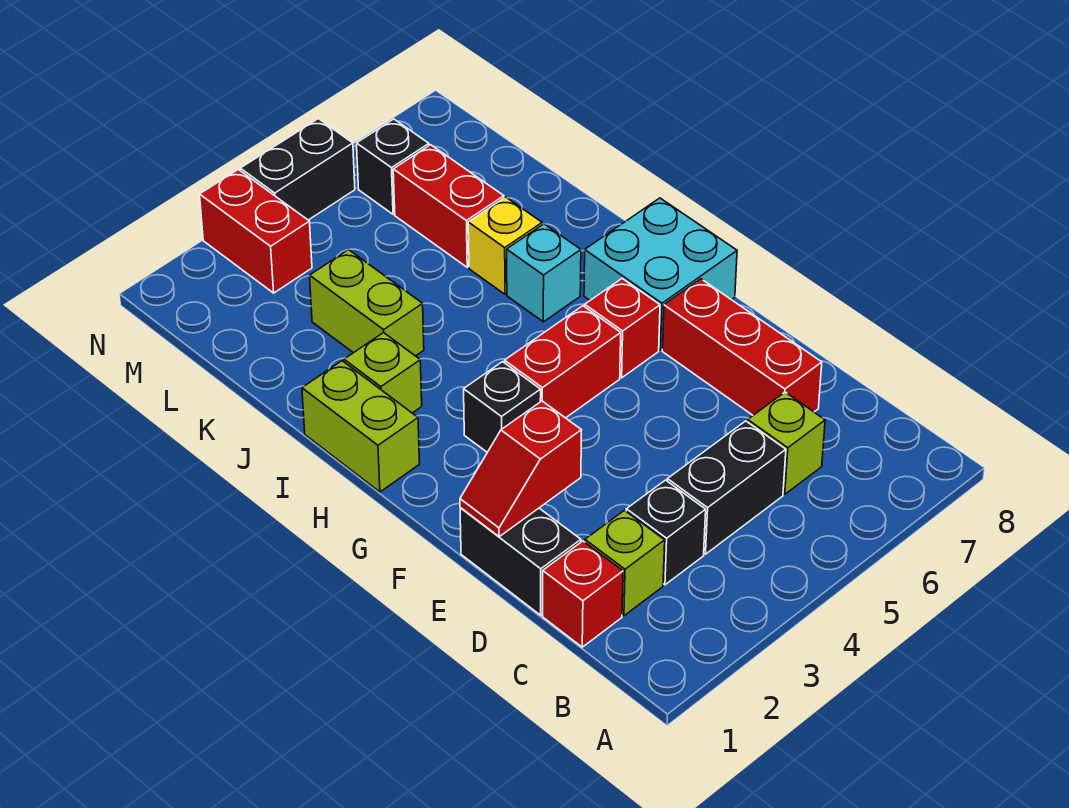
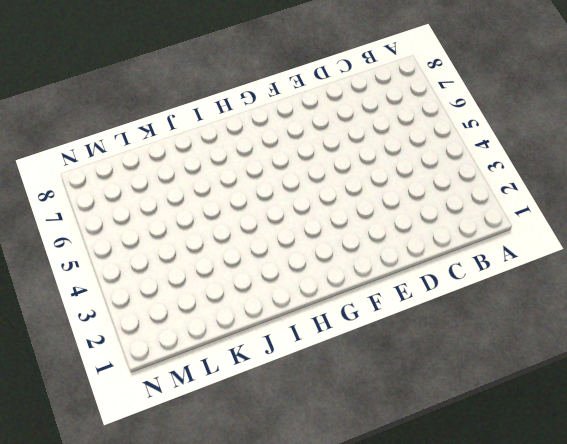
none -> red 1x1 brick [543,541,623,647]
none -> lime 1x1 brick [585,510,665,616]
none -> black 1x1 brick [626,480,706,585]

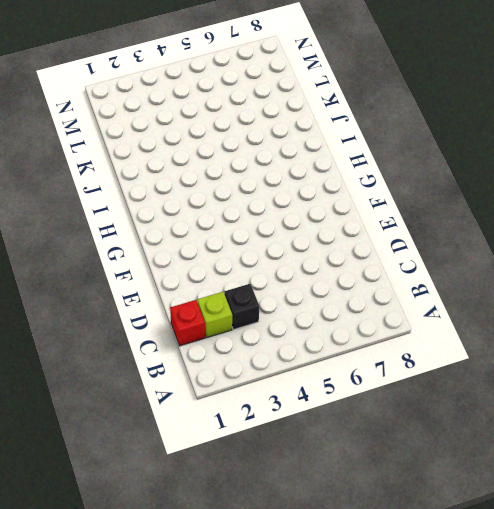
none -> black 1x2 brick [667,421,786,554]
none -> lime 1x1 brick [748,392,825,494]
none -> black 1x2 brick [460,508,581,615]

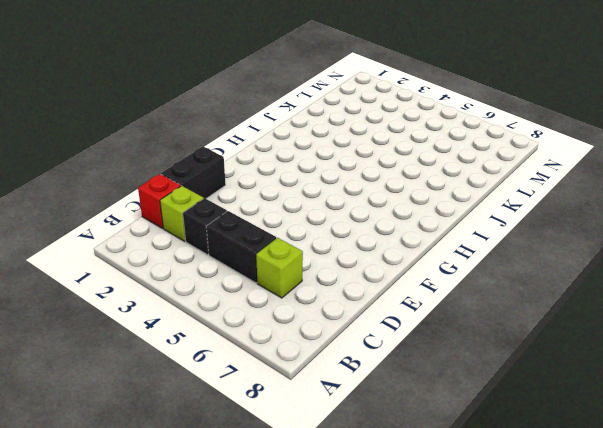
none -> red 1x3 brick [662,279,822,415]
none -> black 1x1 brick [464,362,541,452]
none -> red 1x2 brick [505,306,621,418]

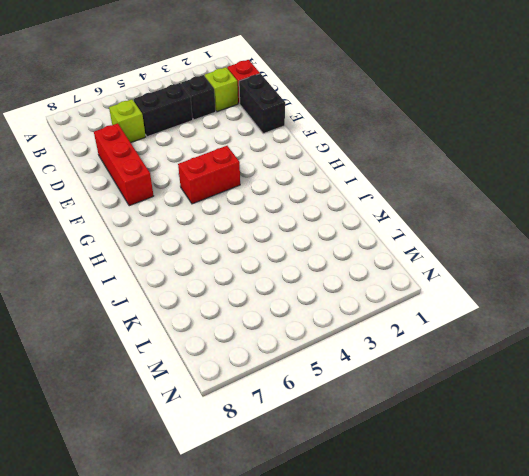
none -> black 1x1 brick [464,362,541,452]
none -> red 1x1 brick [585,278,660,378]
none -> cyan 2x2 brick [584,198,737,350]

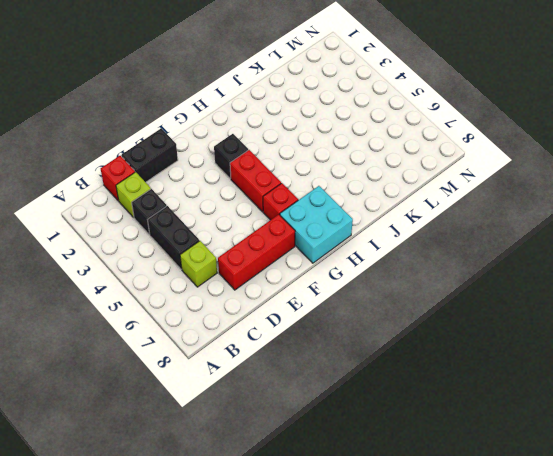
none -> lime 1x2 brick [302,361,420,492]
none -> lime 1x1 brick [344,332,422,413]
none -> cyan 1x1 brick [507,224,581,322]

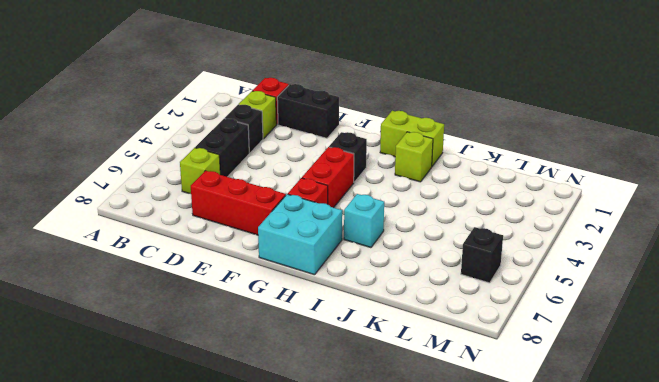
none -> lime 1x2 brick [310,250,424,356]
none -> yellow 1x1 brick [468,197,542,294]
none -> red 1x2 brick [393,145,504,267]

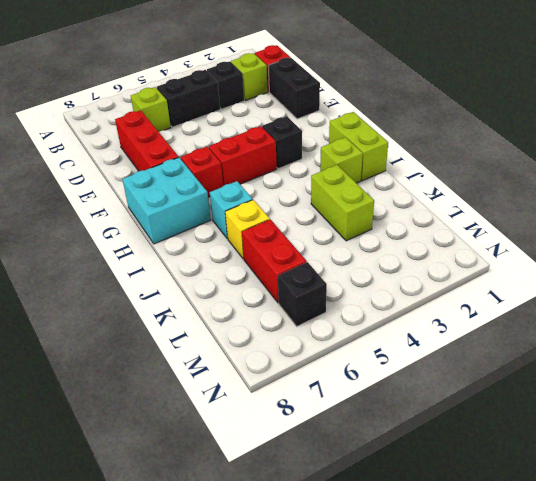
none -> red 1x2 brick [200,169,312,293]
none -> black 1x2 brick [240,119,355,220]
none -> red 1x2 slope [460,401,581,537]

